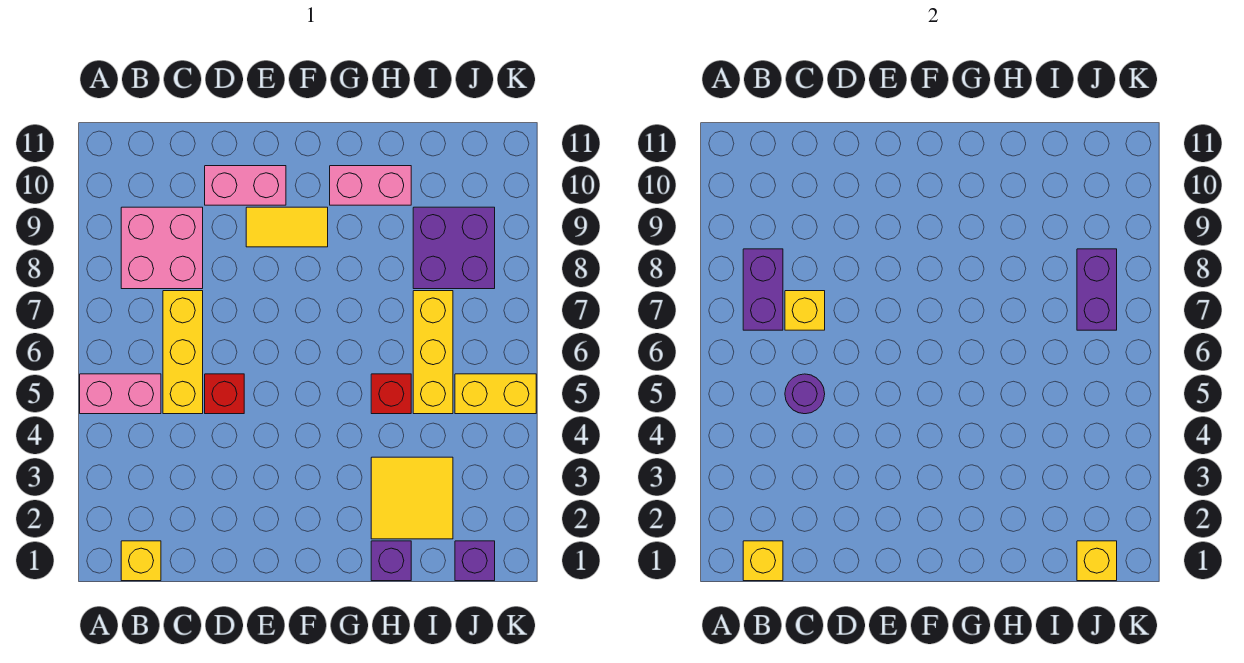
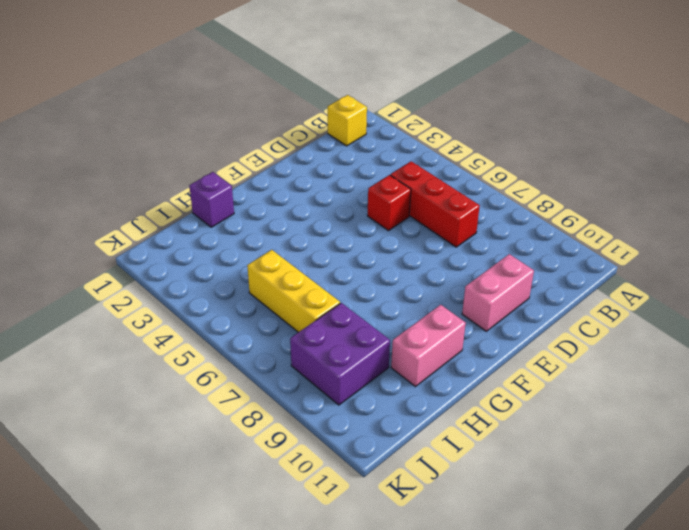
red 1x3 brick [390,161,480,247] -> yellow 1x3 brick [163,291,203,414]
none -> pink 1x2 brick [80,374,161,414]
none -> pink 2x2 brick [121,207,203,289]
none -> yellow 1x2 tile [246,207,328,247]

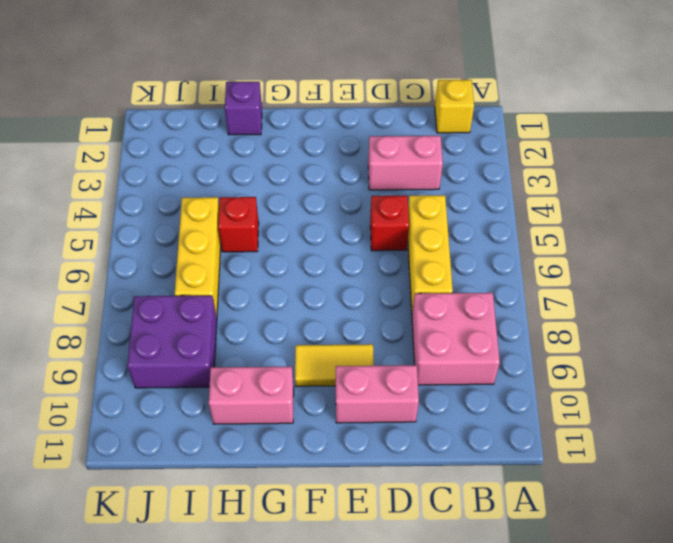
pink 1x2 brick [368,136,443,190] -> pink 1x2 brick moved to [80,374,161,414]
none -> yellow 2x2 tile [371,457,453,539]
none -> purple 1x1 brick [455,541,495,581]
none -> yellow 1x2 brick [455,374,536,414]

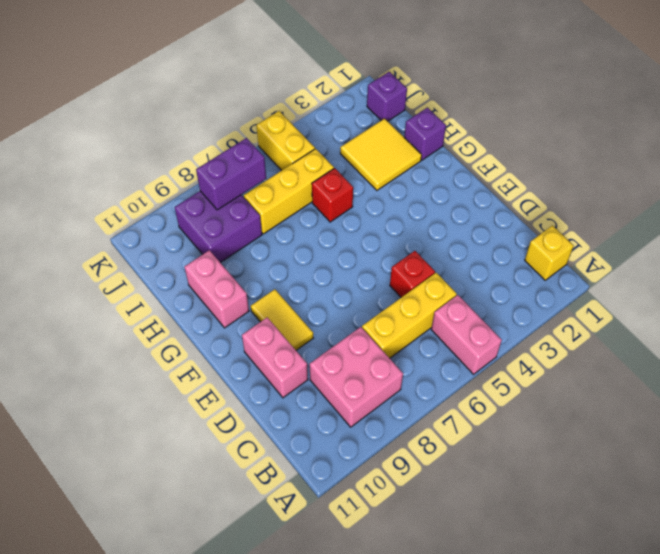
none -> yellow 1x1 brick [743,541,783,581]
none -> purple 1x2 brick [743,249,783,330]
none -> purple 1x1 round brick [785,374,825,414]

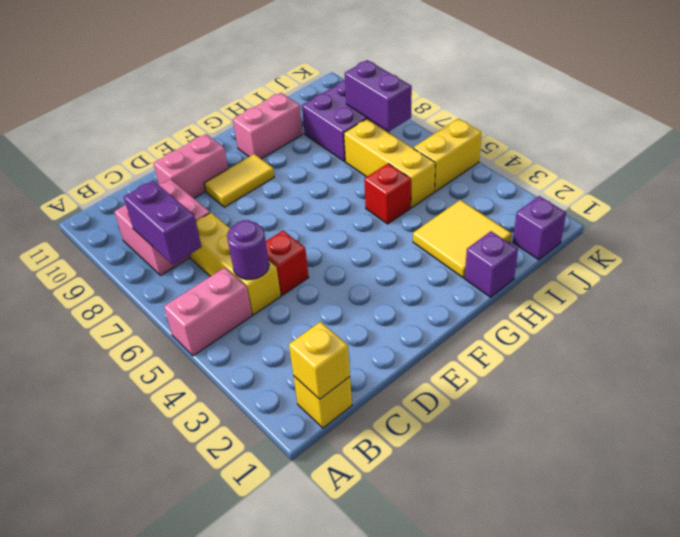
none -> yellow 1x1 brick [785,291,825,330]
none -> yellow 1x1 brick [1077,541,1117,581]

